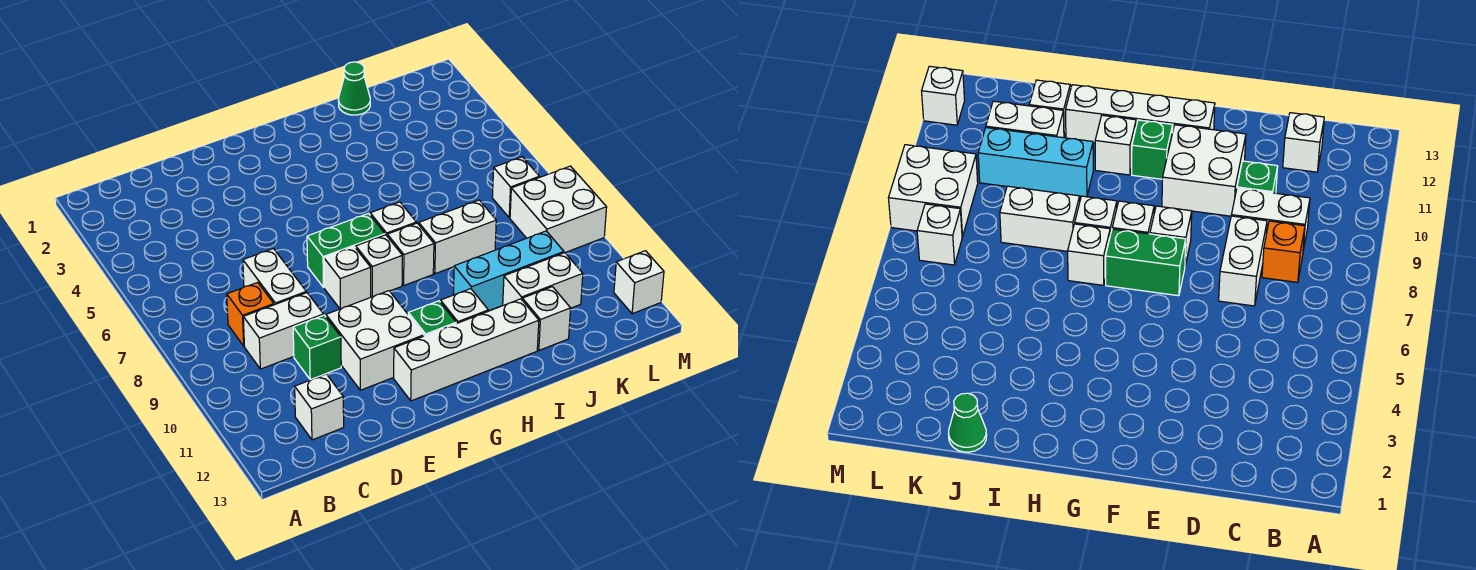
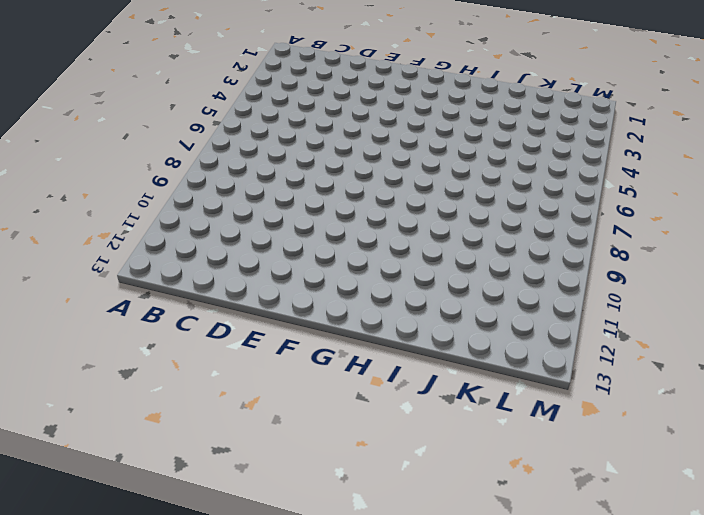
none -> orange 1x1 brick [227,282,274,346]
none -> white 1x2 brick [243,293,324,369]
none -> white 1x1 brick [295,374,344,440]

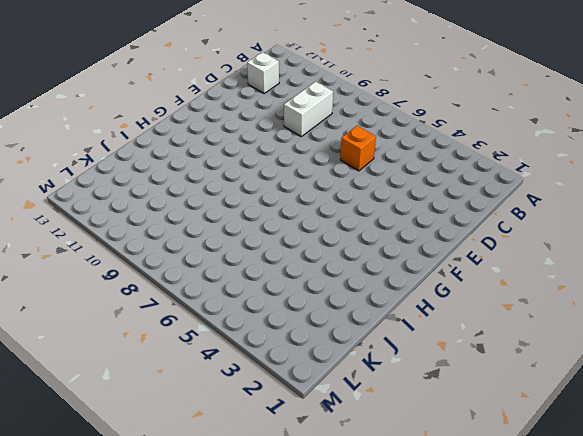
orange 1x1 brick [340,126,376,171] -> orange 1x1 brick moved to [227,282,274,346]
none -> white 1x2 brick [243,249,306,305]
none -> green 1x1 brick [293,315,341,380]
none -> white 2x2 brick [326,291,424,390]

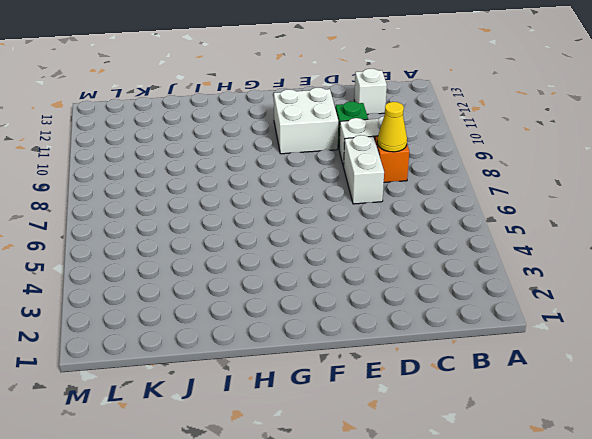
yellow 1x1 cone [377,102,407,152] -> none
none -> green 1x2 brick [307,214,385,287]
none -> white 1x1 brick [324,247,371,309]
none -> white 1x4 brick [394,299,539,401]

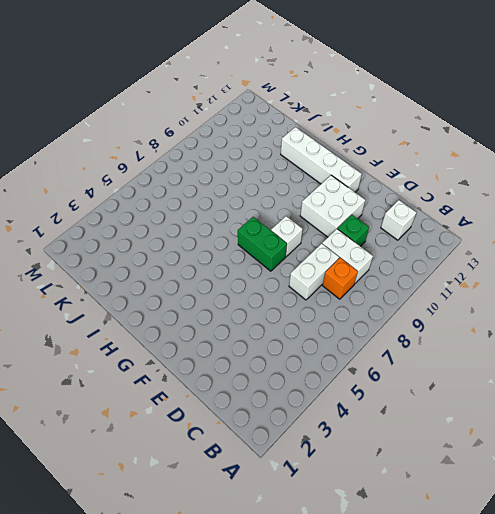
none -> white 1x1 brick [356,235,402,297]
none -> green 1x1 brick [408,301,456,336]
none -> white 1x1 brick [370,202,416,235]

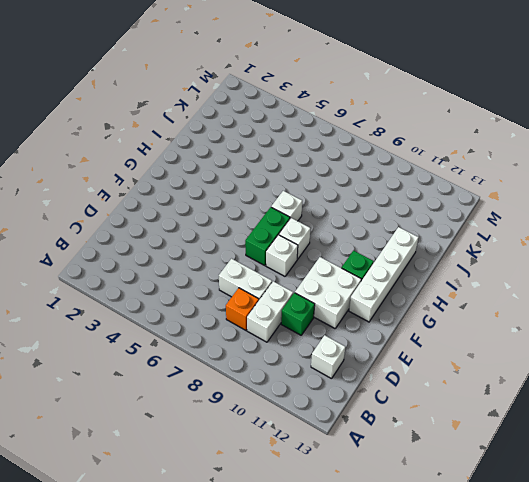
none -> white 1x1 brick [387,223,434,285]
none -> white 1x1 brick [440,289,488,324]
none -> white 1x2 brick [419,200,496,274]

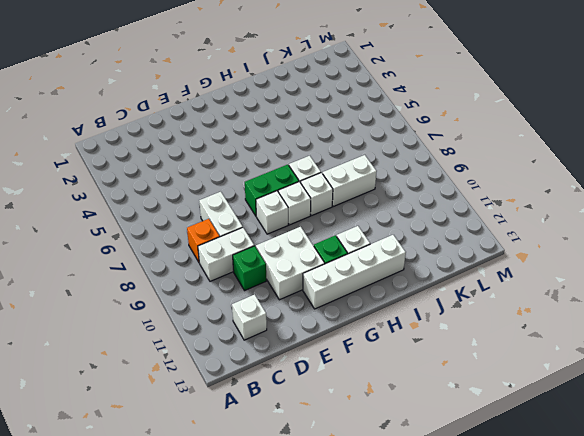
none -> cyan 1x3 brick [453,231,564,311]
none -> green 1x1 cone [338,62,370,115]
none -> white 1x2 brick [503,253,583,308]

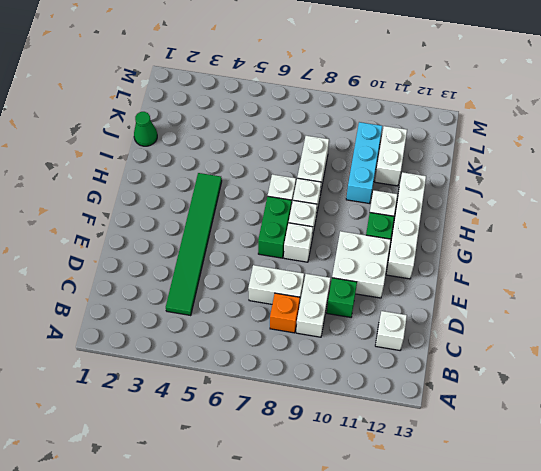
green 1x6 tile [166,173,222,316] -> none
none -> white 1x1 brick [522,287,571,350]
none -> white 1x1 brick [492,157,539,218]
none -> white 2x2 brick [510,166,607,253]

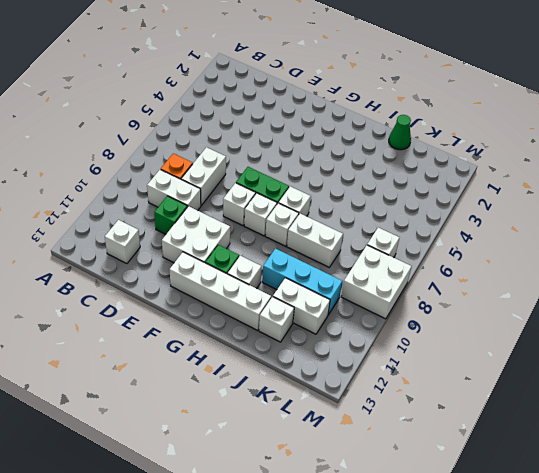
none -> white 1x1 brick [614,251,664,314]

